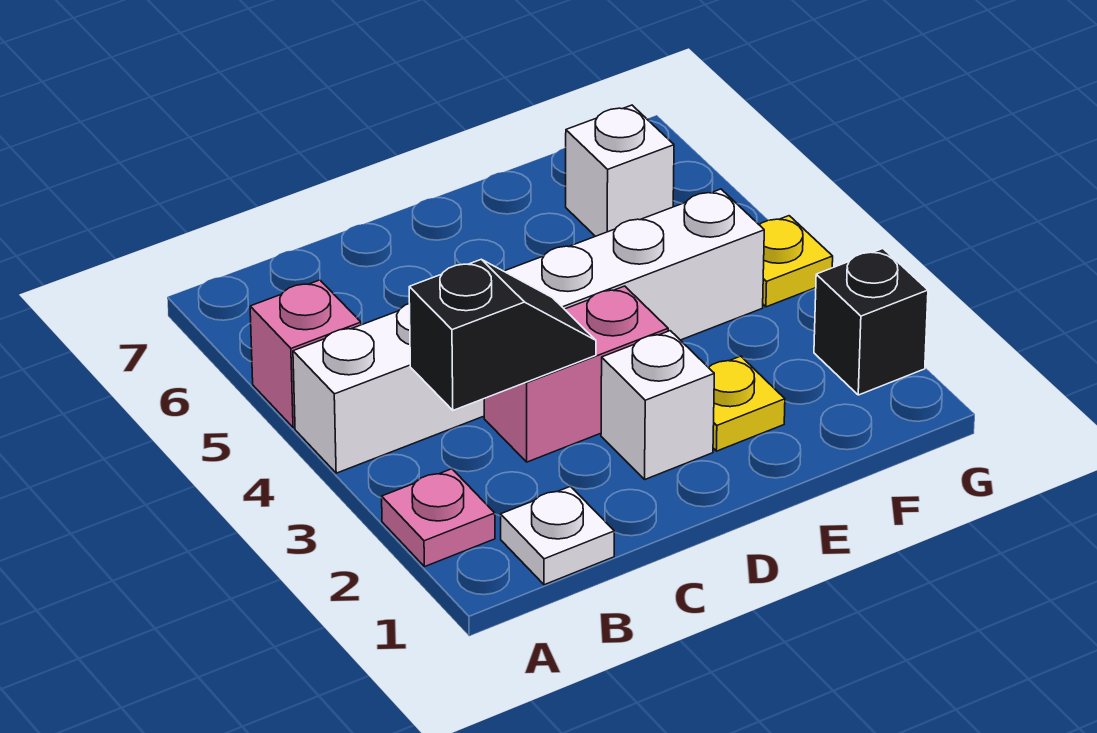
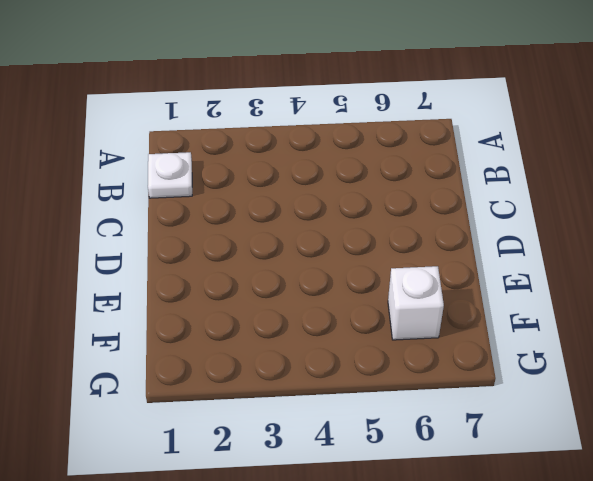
none -> pink 1x1 plate [382,469,495,567]
none -> white 1x6 brick [293,189,764,473]

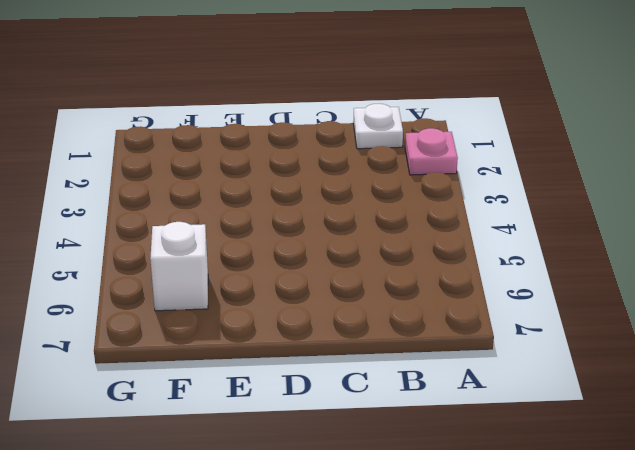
none -> white 1x6 brick [293,189,764,473]
none -> pink 1x1 brick [250,280,361,428]

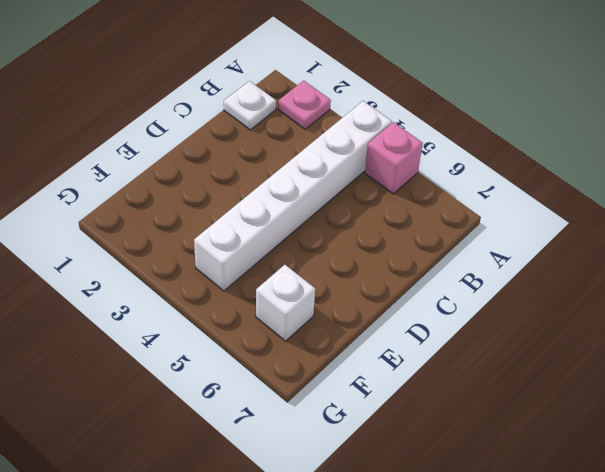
none -> pink 1x2 brick [484,286,668,462]
none -> white 1x1 brick [601,331,714,479]

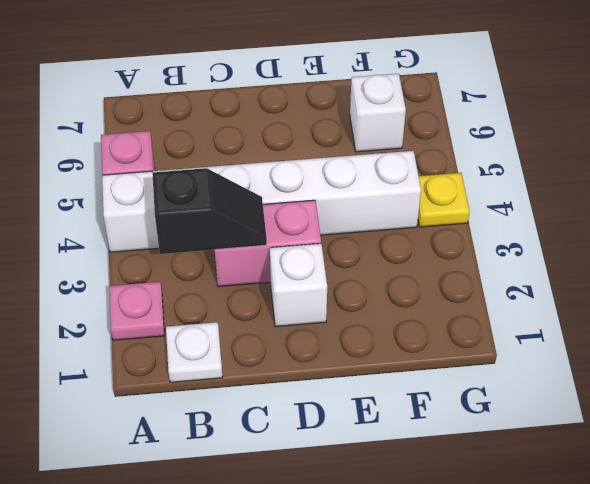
none -> yellow 1x1 plate [708,356,785,451]
none -> black 1x1 brick [814,249,928,395]

